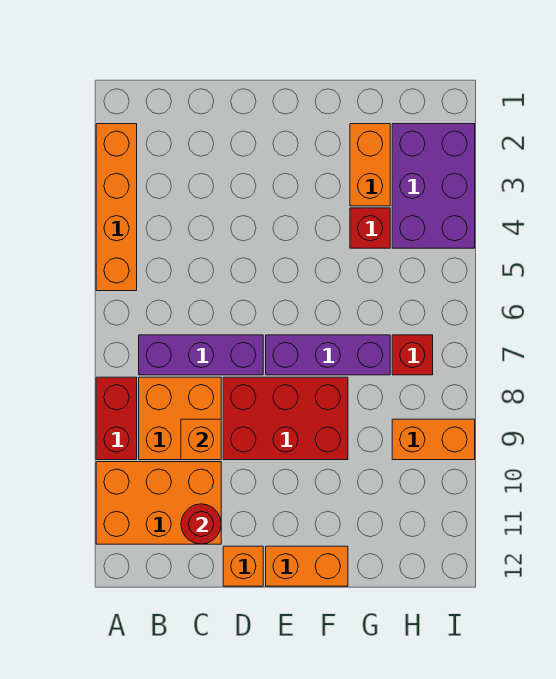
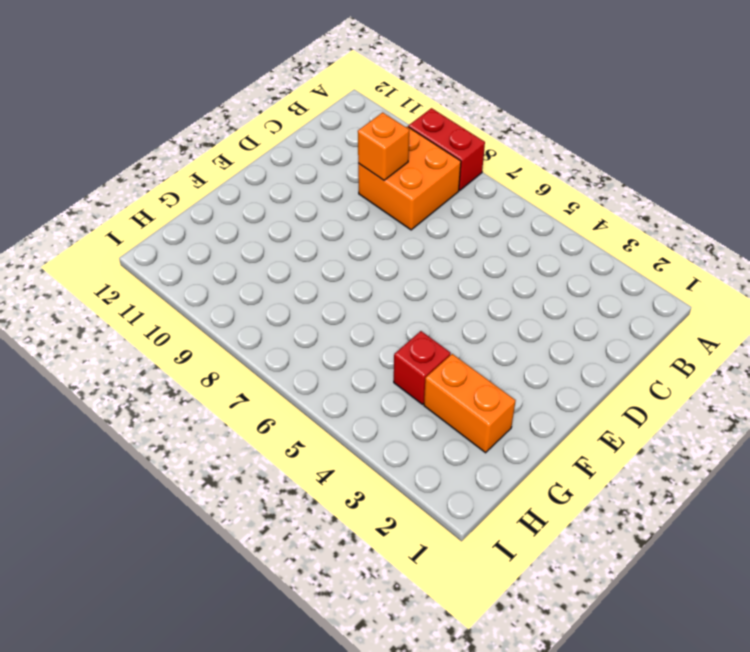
none -> orange 1x4 brick [96,124,137,291]
none -> orange 2x3 brick [96,462,221,544]
none -> purple 1x3 brick [139,335,263,375]

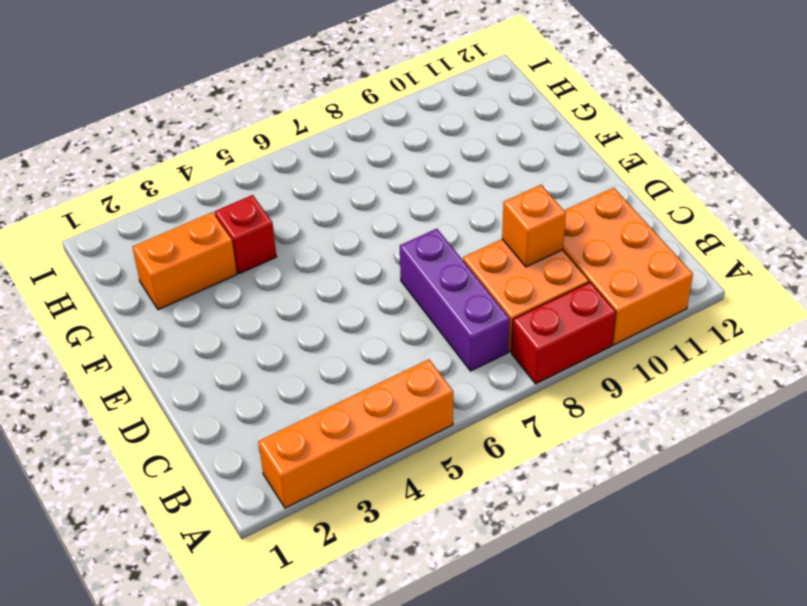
none -> red 2x3 brick [223,377,348,460]
none -> orange 1x1 brick [223,546,263,586]
none -> purple 1x3 brick [266,335,390,375]

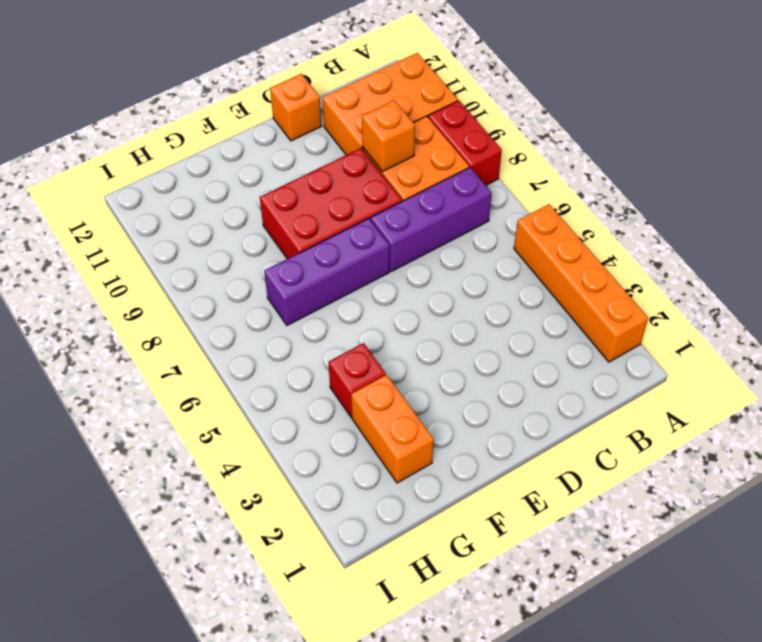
none -> orange 1x2 brick [266,546,348,586]
none -> purple 2x3 brick [392,124,475,248]
none -> red 1x1 brick [392,335,433,375]

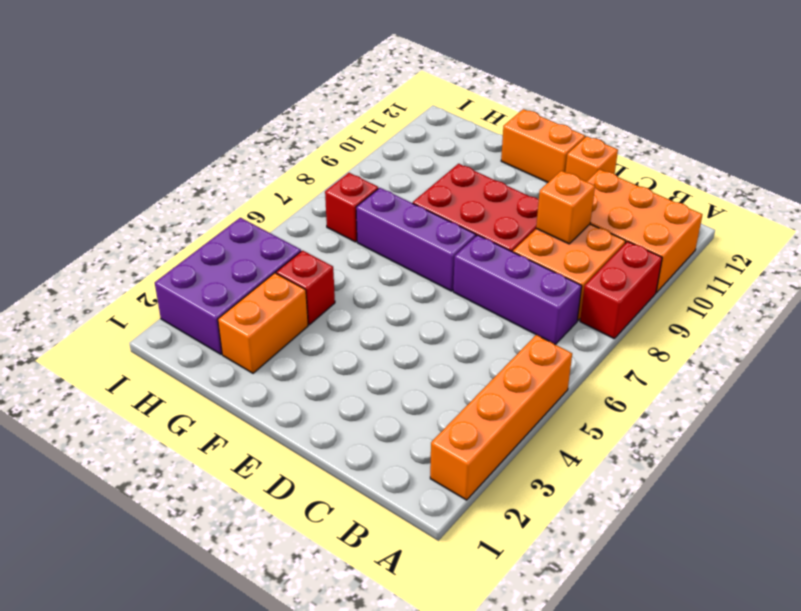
none -> orange 1x2 brick [392,419,475,460]
none -> red 1x1 round brick [181,504,221,544]

